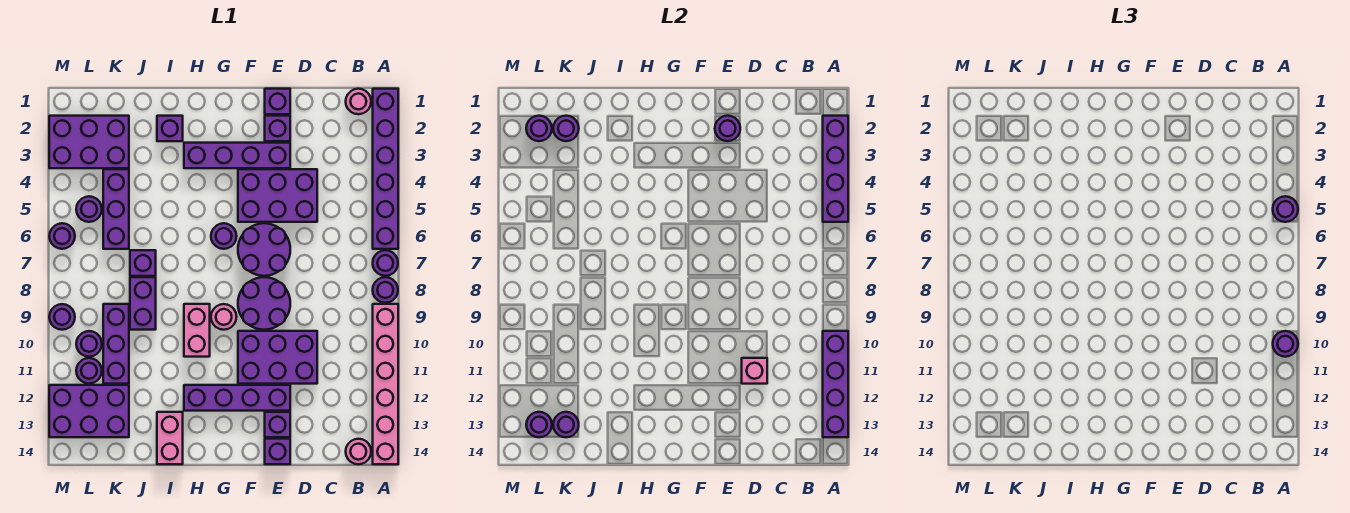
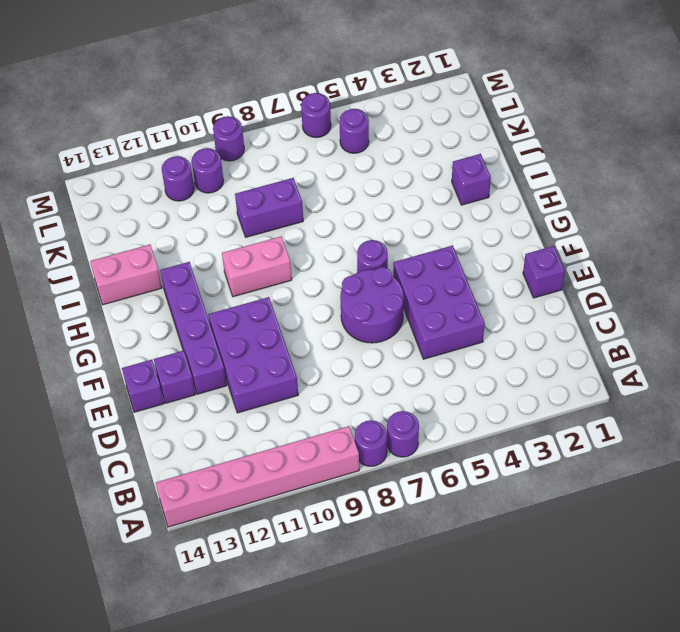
none -> purple 1x6 brick [373,89,398,249]
none -> pink 1x1 round brick [346,89,371,114]
none -> pink 1x1 round brick [346,439,371,464]
none -> purple 1x1 brick [265,116,290,141]

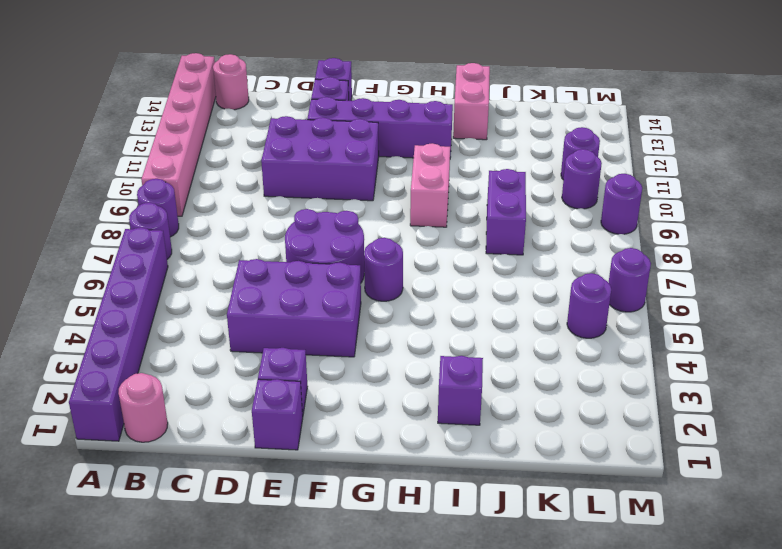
none -> purple 1x4 brick [184,143,290,168]
none -> purple 2x2 round brick [238,277,290,330]
none -> pink 1x1 round brick [211,304,237,330]
none -> purple 1x1 brick [130,250,156,276]

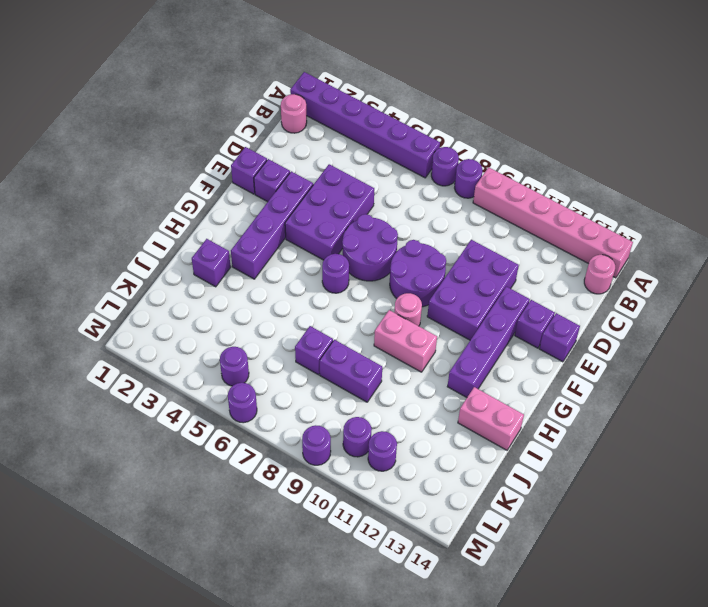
none -> purple 2x3 brick [49,116,129,168]
none -> purple 1x3 brick [103,169,129,249]
none -> purple 1x3 brick [103,304,129,384]
none -> purple 2x3 brick [49,385,129,437]

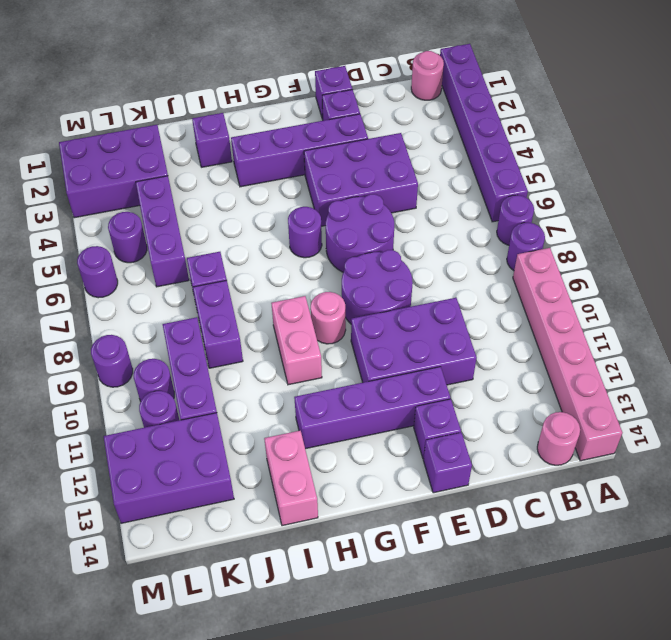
none -> purple 1x4 brick [823,116,848,222]
none -> purple 1x4 brick [823,331,848,437]
none -> pink 1x1 brick [742,358,767,384]
none -> purple 1x1 round brick [715,116,740,141]

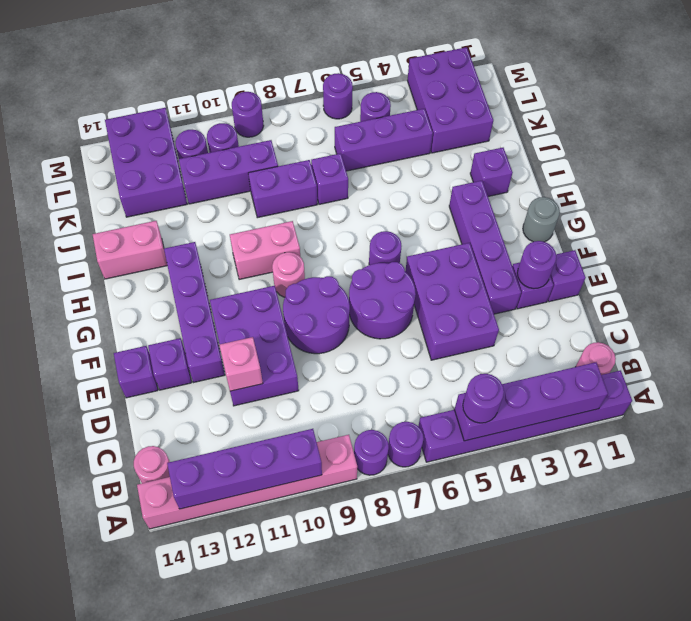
grey 1x1 round brick [523,197,560,242] -> none
none -> purple 1x1 round brick [553,116,579,141]
none -> purple 1x1 round brick [553,412,579,437]
none -> purple 1x1 round brick [526,116,552,141]
none -> purple 1x1 round brick [526,412,552,437]

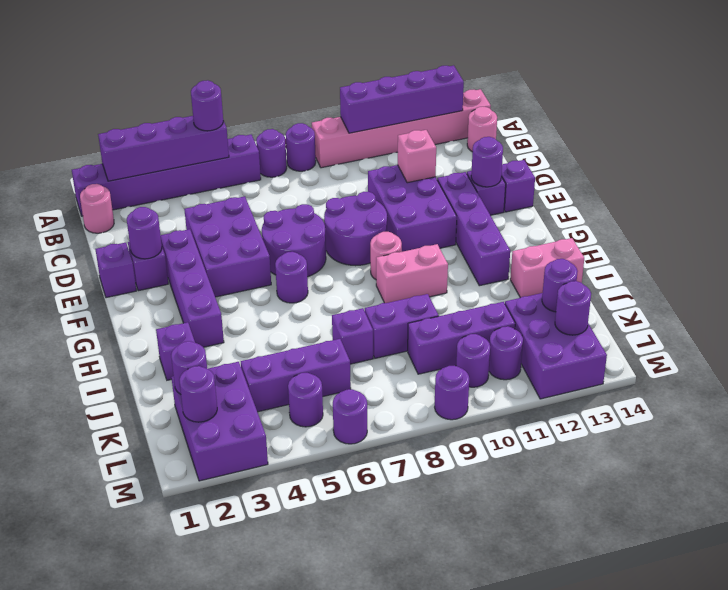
purple 1x1 round brick [471,137,503,187] -> purple 1x1 round brick moved to [1273,331,1298,357]

